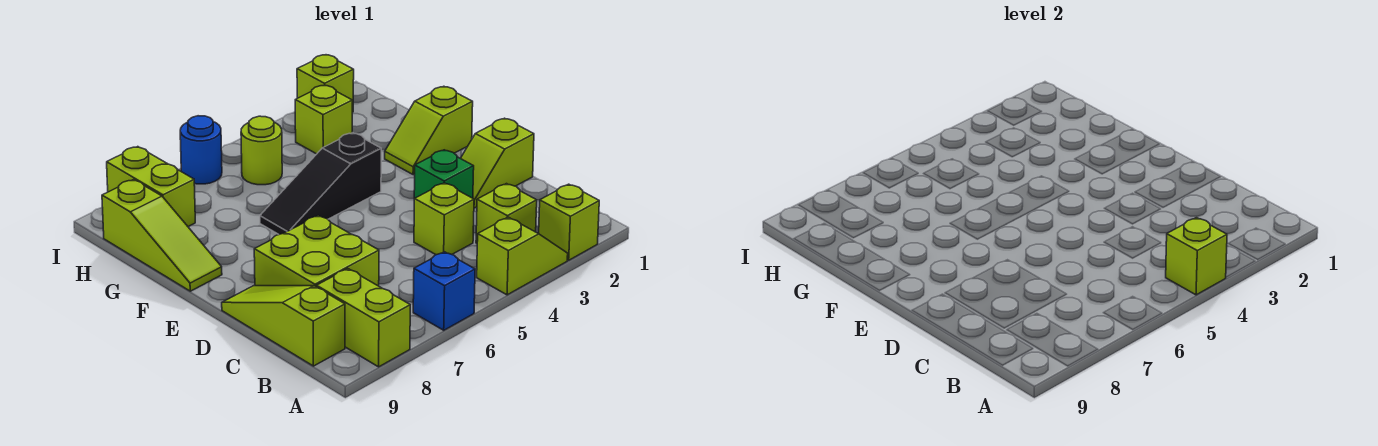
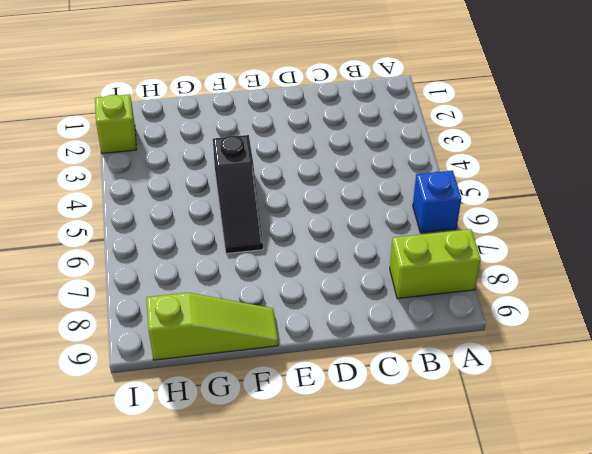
none -> lime 1x1 brick [539,184,599,260]
none -> lime 1x2 slope [477,217,568,295]
none -> lime 1x1 brick [476,184,537,243]

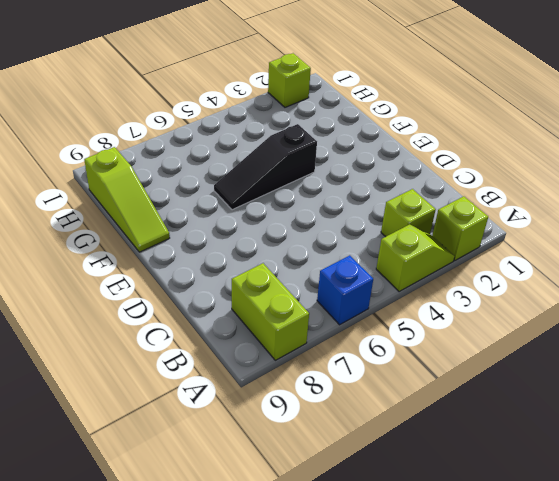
none -> lime 1x3 slope [222,286,345,366]
none -> lime 1x1 brick [414,183,474,255]
none -> lime 2x2 brick [254,215,379,287]

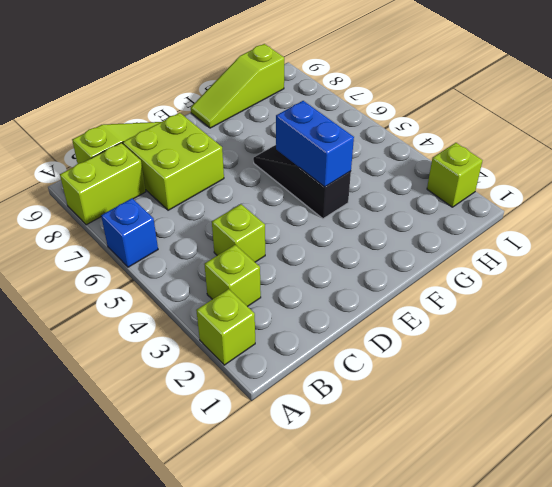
blue 1x2 brick [276,101,354,187] -> none
none -> lime 1x2 slope [477,217,568,295]
none -> lime 1x2 slope [461,118,534,208]
none -> green 1x1 brick [414,150,474,199]

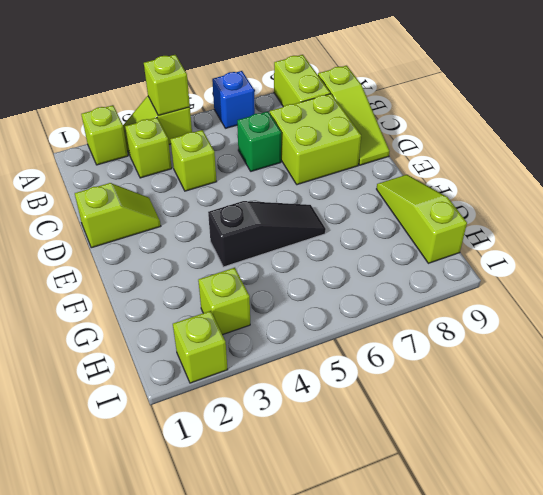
green 1x1 brick [237,112,281,171] -> green 1x1 brick moved to [414,150,474,199]
none -> lime 1x2 slope [385,86,473,175]
none -> lime 1x1 round brick [241,116,282,185]
none -> lime 1x2 brick [107,147,195,227]

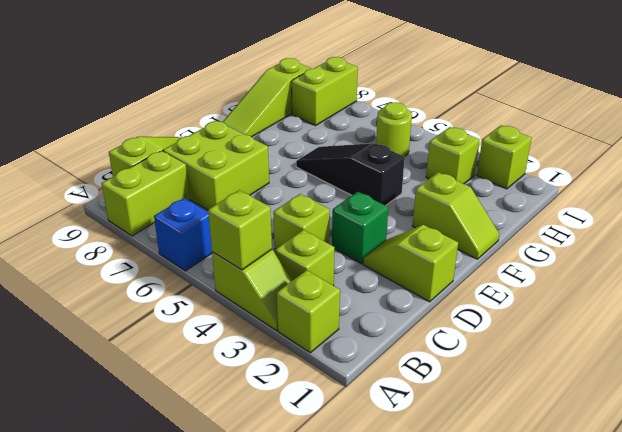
lime 1x2 slope [412,172,499,259] -> lime 1x2 slope turned to [385,86,473,175]
none -> blue 1x1 round brick [180,116,222,184]

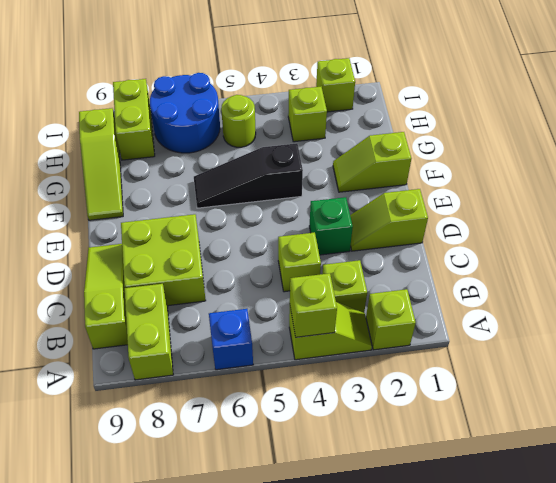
blue 2x2 round brick [150,73,220,153] -> blue 1x1 round brick [180,116,222,184]

